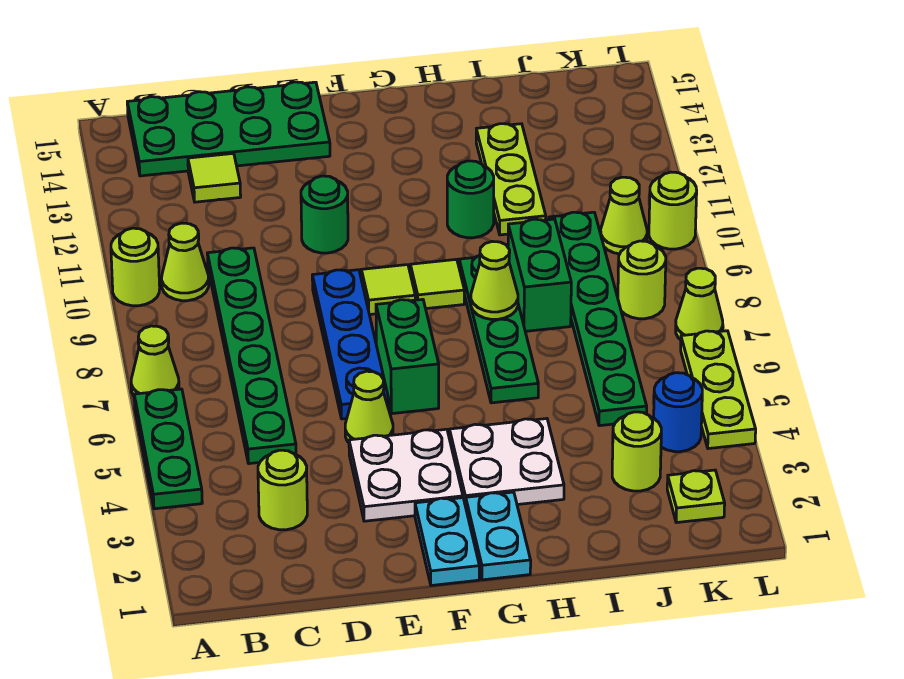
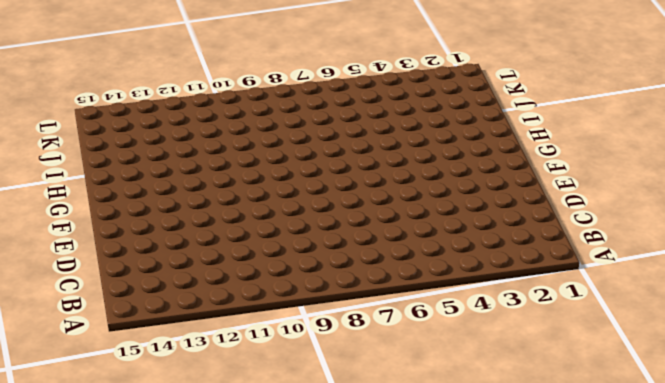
none -> green 1x3 plate [134,389,202,509]
none -> lime 1x1 cone [131,326,179,396]
none -> lime 1x1 round brick [111,228,160,306]
none -> lime 1x1 cone [162,223,209,301]

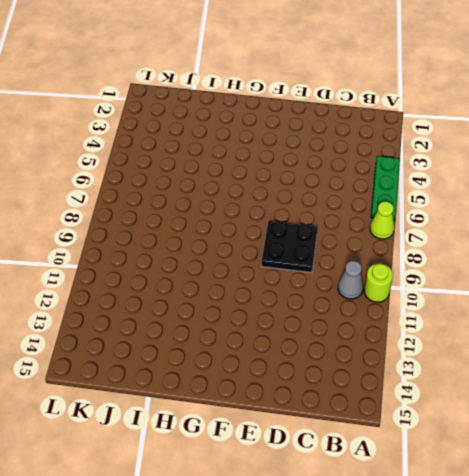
grey 1x1 cone [338,261,363,299] -> lime 1x1 cone [162,223,209,301]
black 2x2 plate [262,221,318,273] -> blue 1x4 plate [312,270,389,419]
none -> green 2x4 plate [127,82,330,176]
none -> lime 1x1 round brick [258,450,307,530]
none -> green 1x6 plate [207,248,296,464]
none -> lime 1x1 tile [188,153,241,202]

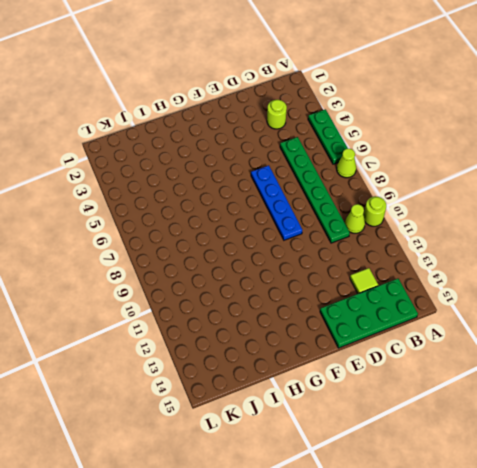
none -> white 2x2 plate [349,429,463,521]
none -> lime 1x1 cone [345,371,393,442]
none -> green 1x1 round brick [301,176,348,253]
none -> cyan 1x2 plate [415,498,479,586]

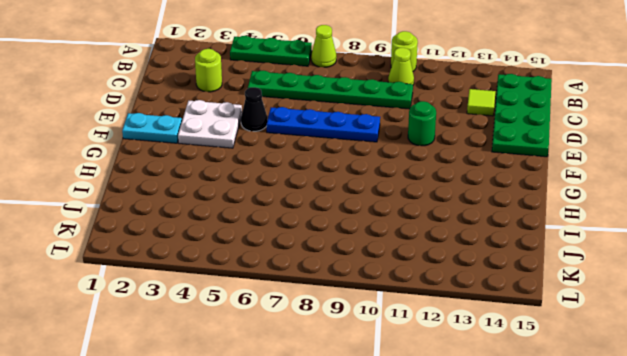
black 1x1 cone [241,87,267,131] -> lime 1x1 cone [345,371,393,442]
none -> green 1x2 brick [376,299,439,414]
none -> lime 1x1 tile [361,265,415,315]
none -> cyan 1x2 plate [466,492,531,580]
none -> white 2x2 plate [450,419,564,506]

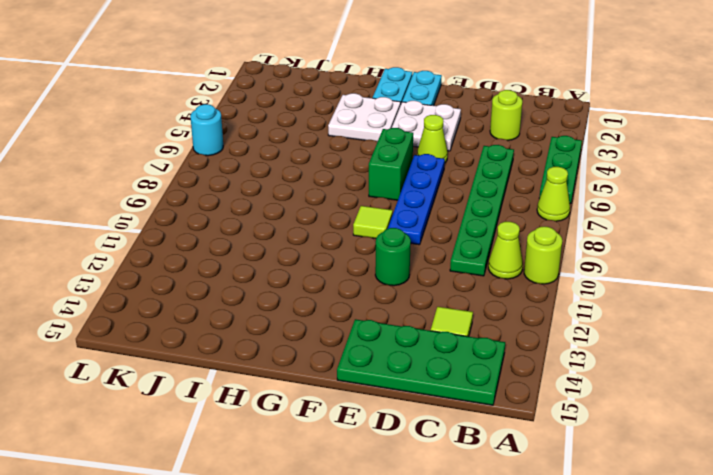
cyan 1x1 round brick [190,104,223,156] -> lime 1x3 plate [681,331,756,449]
none -> lime 1x1 tile [410,259,464,309]
none -> green 1x4 plate [459,256,538,403]
none -> green 1x1 round brick [447,161,494,238]
none -> green 1x2 brick [508,219,571,331]

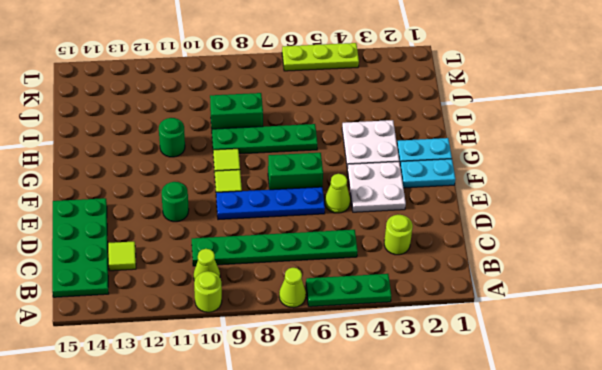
none -> lime 1x3 plate [476,124,546,235]
none -> lime 1x1 round brick [612,412,661,491]
none -> green 1x6 plate [549,212,647,426]
none -> lime 1x1 plate [667,470,725,523]

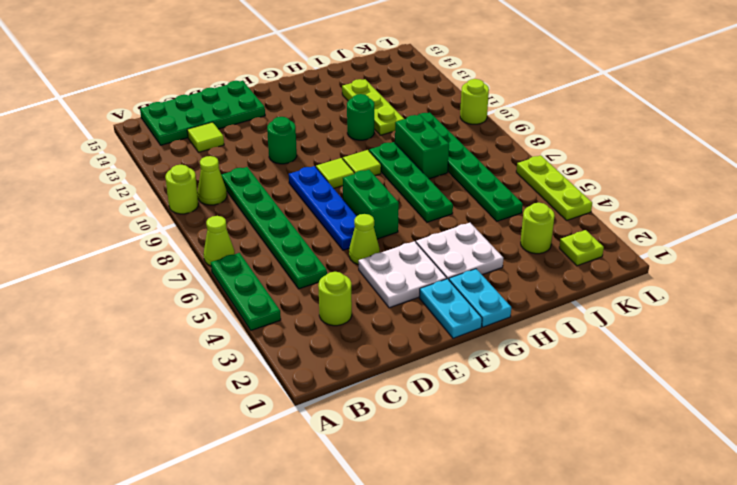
none -> blue 1x1 round brick [654,373,702,452]
none -> lime 1x1 round brick [618,241,666,319]
none -> lime 1x1 cone [601,177,647,254]
none -> lime 1x1 cone [676,268,723,340]

